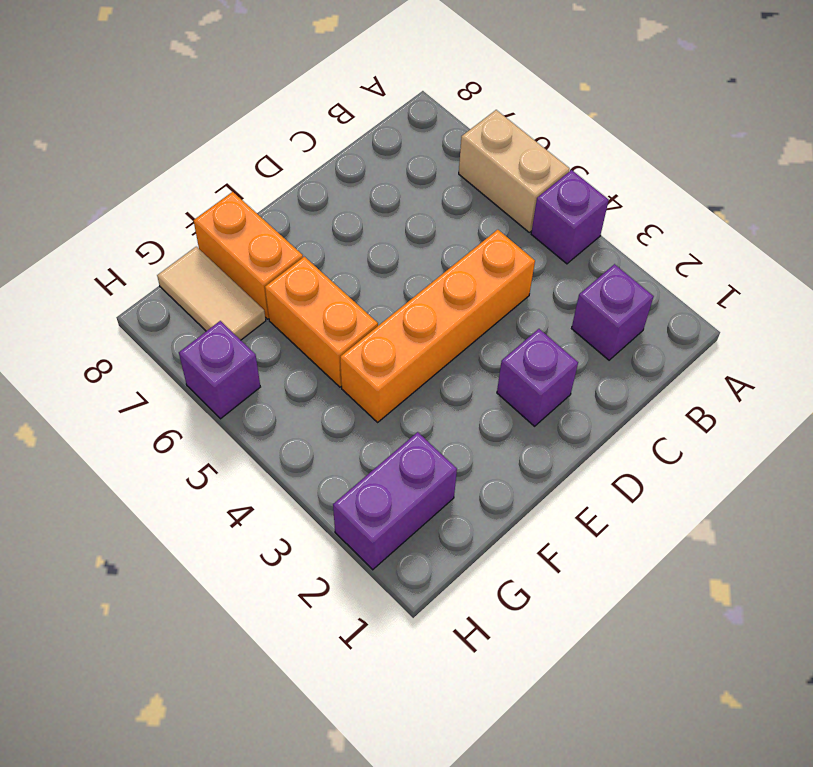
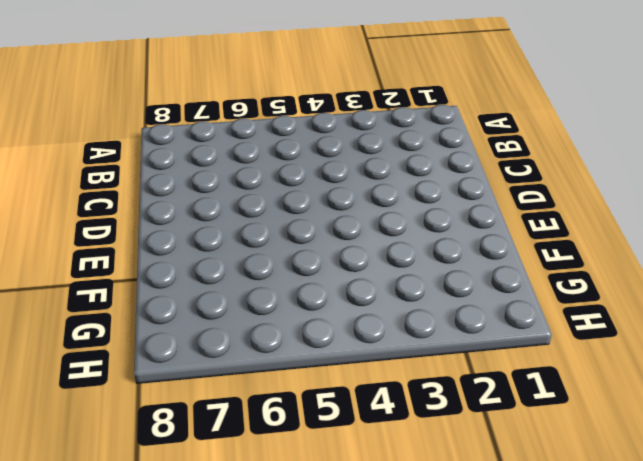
none -> purple 1x1 brick [531,170,609,264]
none -> tan 1x2 brick [459,110,569,232]

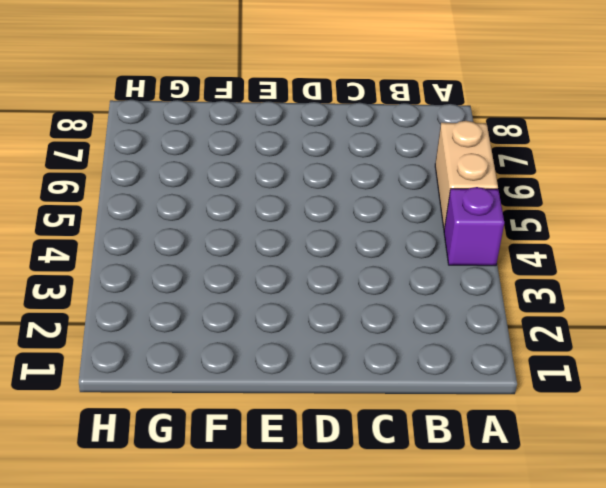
none -> purple 1x1 brick [572,264,654,360]
none -> orange 1x4 brick [340,230,535,422]

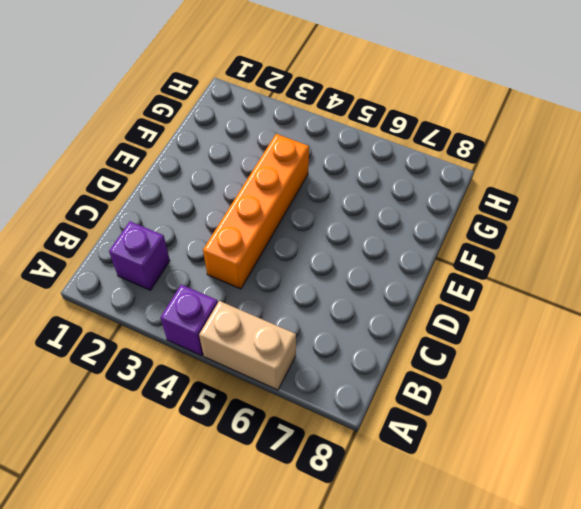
none -> purple 1x1 brick [497,329,578,426]
none -> orange 1x2 brick [265,257,378,387]

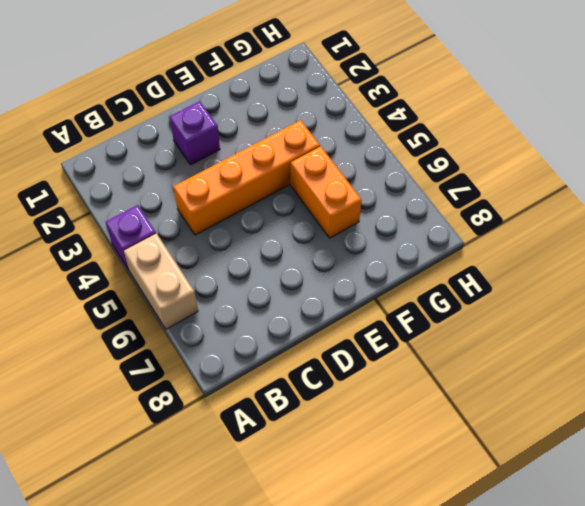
none -> purple 1x1 brick [572,264,654,360]
none -> orange 1x2 brick [194,192,303,319]

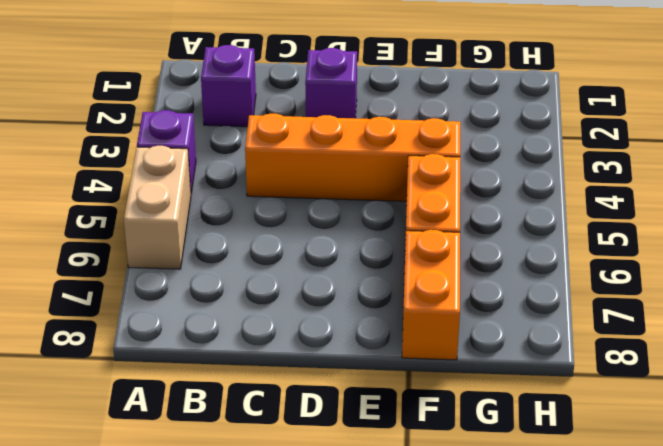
none -> purple 1x2 brick [333,432,457,570]
none -> tan 1x2 tile [157,247,266,340]

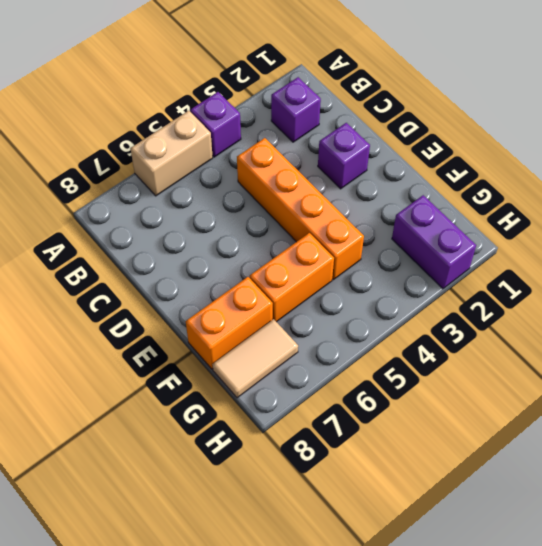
none -> purple 1x1 brick [179,321,260,419]

